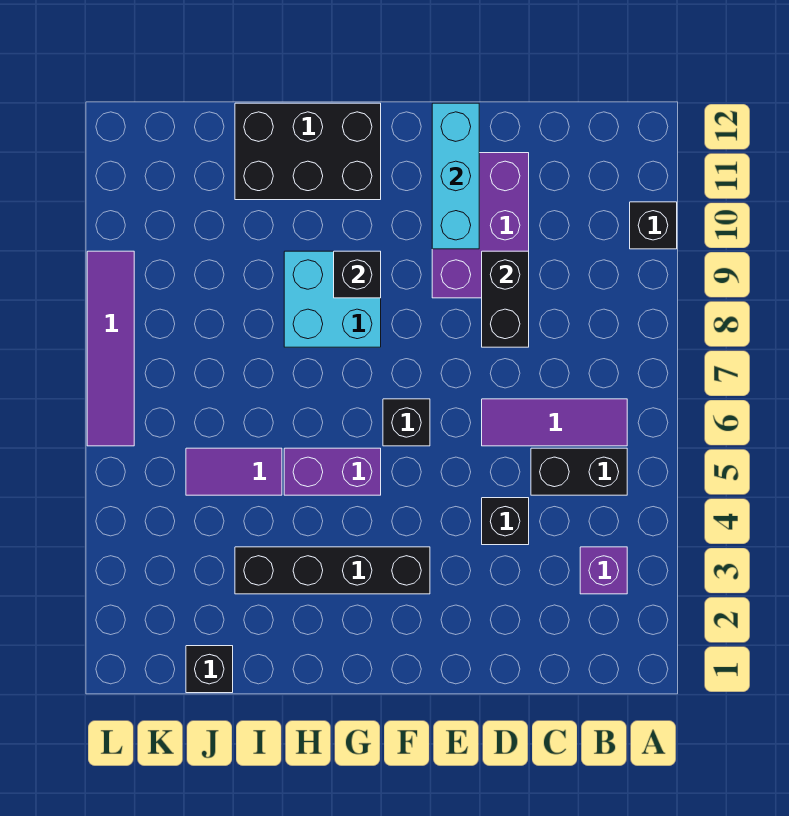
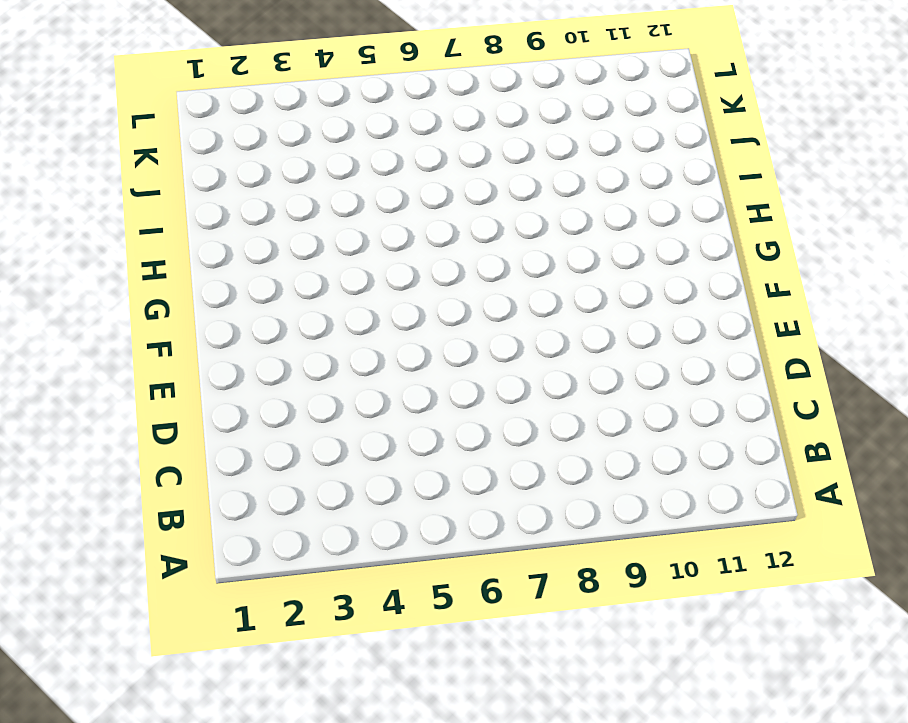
none -> black 1x1 brick [630,202,677,249]
none -> purple 1x1 brick [580,547,627,594]
none -> black 1x2 brick [531,448,627,495]

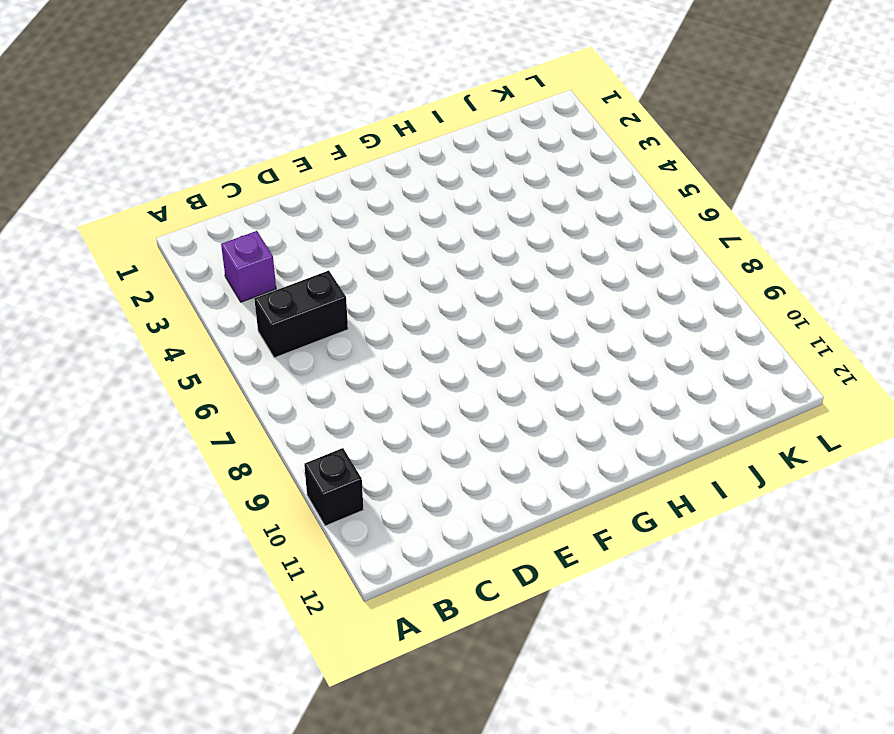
none -> purple 1x3 tile [482,399,627,446]
none -> black 1x1 brick [482,498,529,545]
none -> purple 2x3 brick [432,153,529,298]

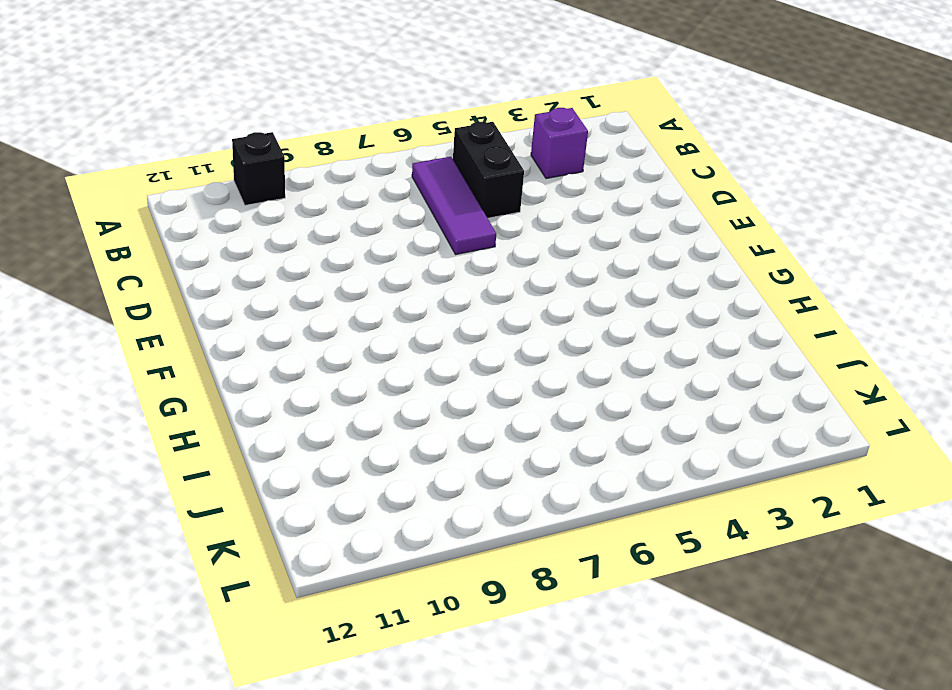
none -> black 1x1 brick [482,498,529,545]
none -> purple 2x3 brick [432,153,529,298]
none -> black 1x4 brick [235,547,430,594]

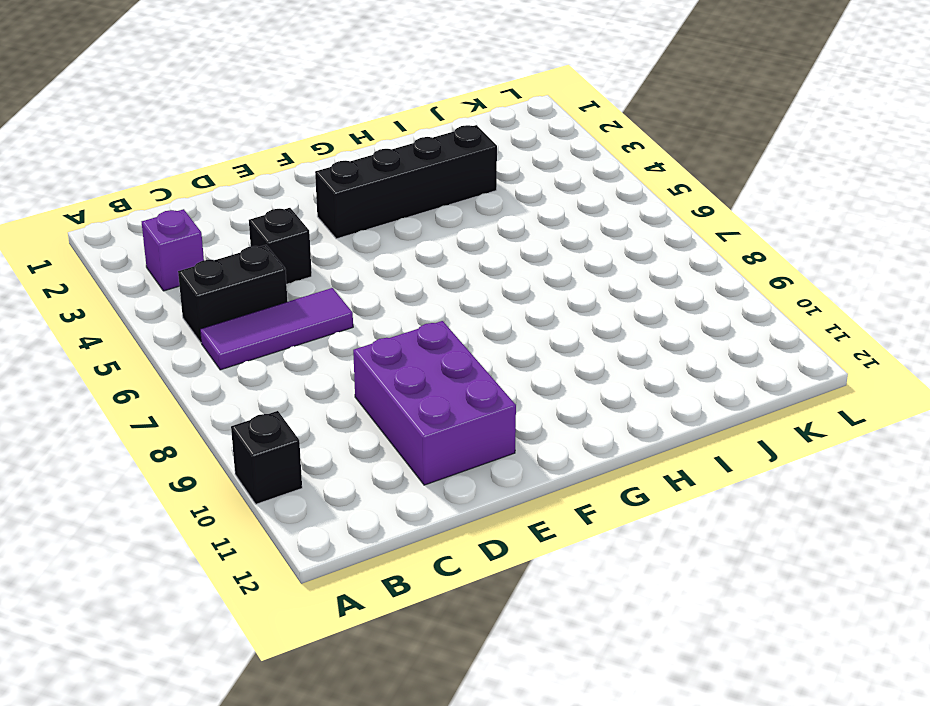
none -> black 1x1 brick [383,399,430,446]
none -> purple 1x2 brick [284,448,381,495]
none -> cyan 2x2 brick [284,251,381,347]

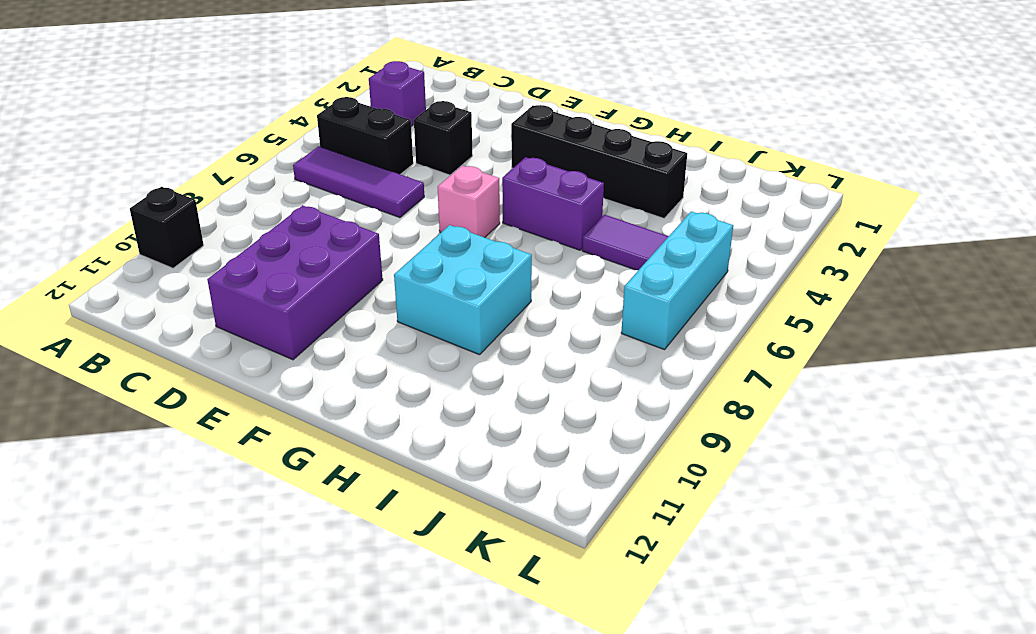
pink 1x1 brick [438,166,500,238] -> black 1x1 brick [383,399,430,446]
cyan 1x3 brick [621,211,733,350] -> cyan 1x3 brick moved to [432,103,479,249]
none -> black 2x3 brick [235,103,381,200]
none -> black 1x1 brick [186,646,233,693]
none -> purple 1x4 tile [87,251,134,446]

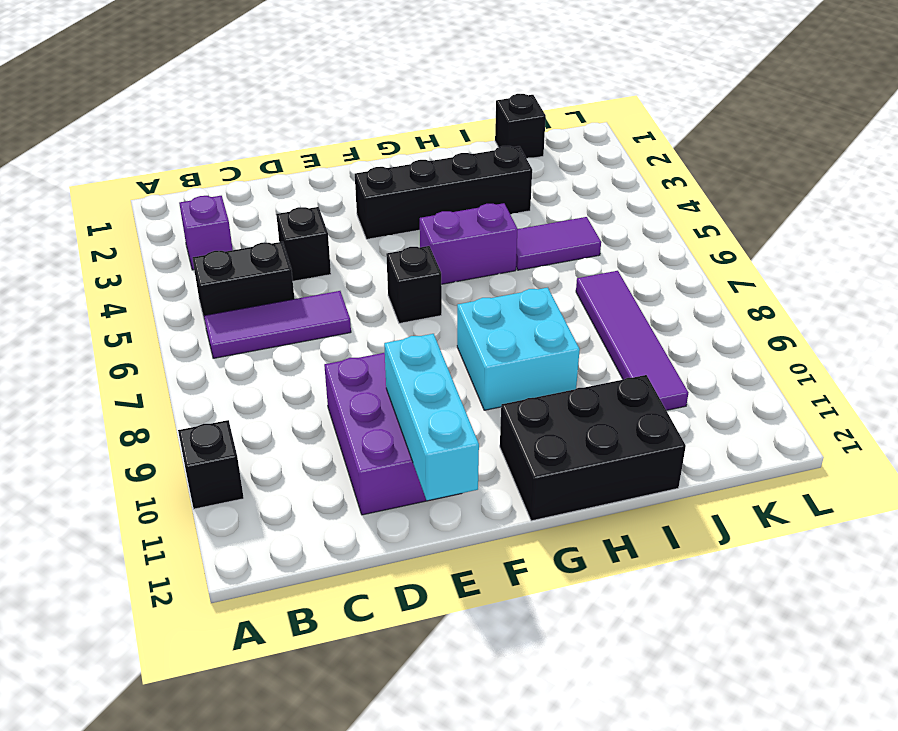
purple 1x4 tile [576,271,688,410] -> purple 1x4 tile moved to [87,251,134,446]
none -> black 1x2 brick [482,251,529,347]
none -> black 1x1 brick [334,251,381,298]

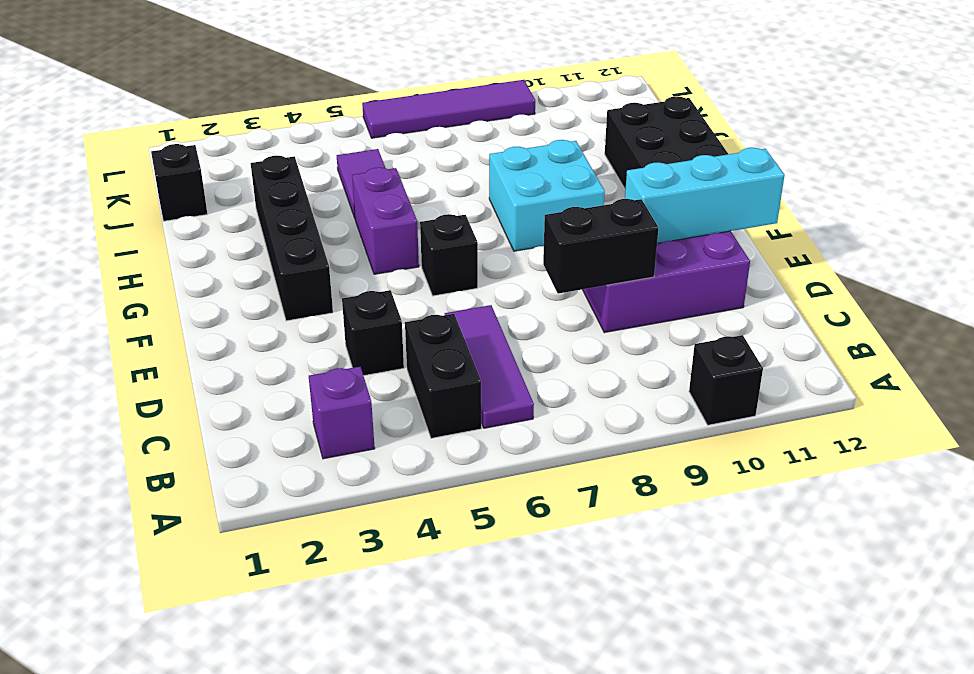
none -> black 1x1 brick [334,251,381,298]

